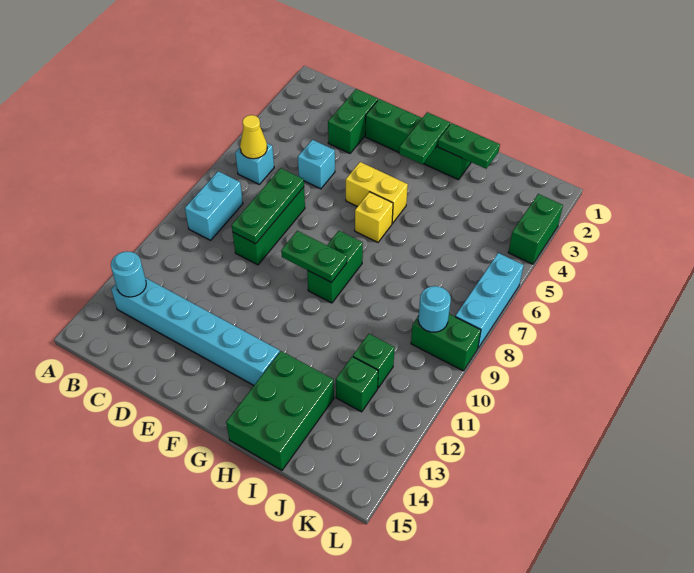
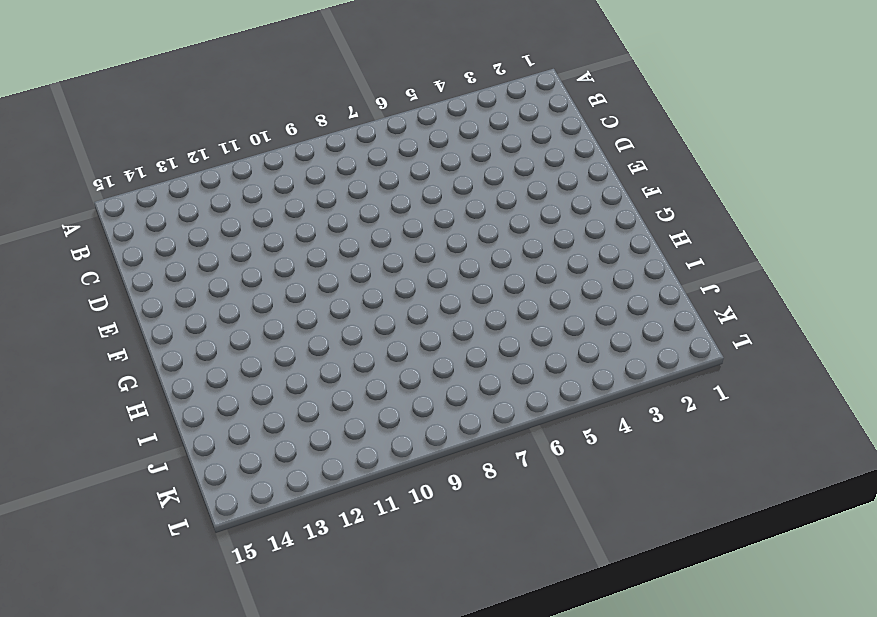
none -> cyan 1x1 brick [235,143,274,184]
none -> cyan 1x2 brick [185,171,243,240]
none -> cyan 1x6 brick [111,278,280,385]

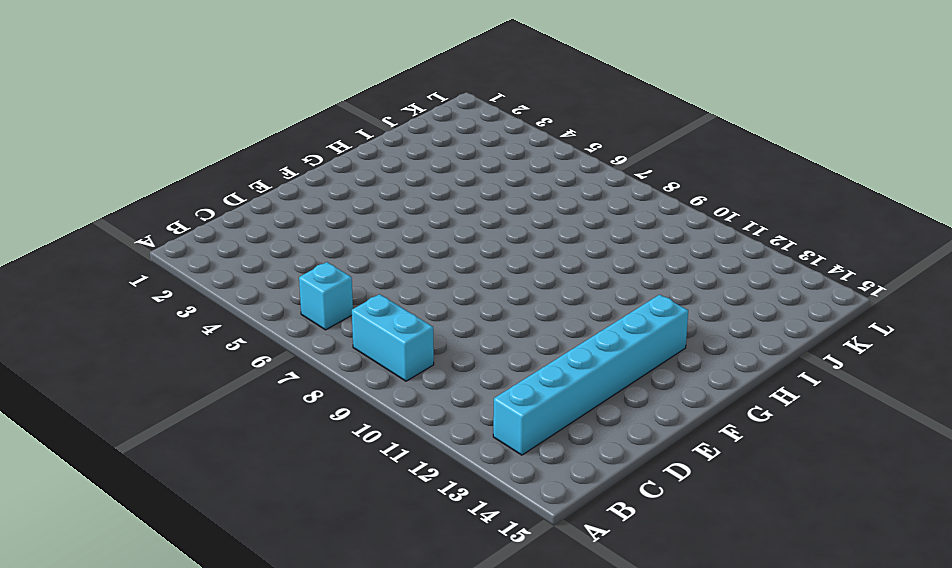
none -> green 1x2 brick [328,89,378,153]
none -> cyan 1x1 brick [298,140,335,189]
none -> green 1x3 brick [233,187,305,265]

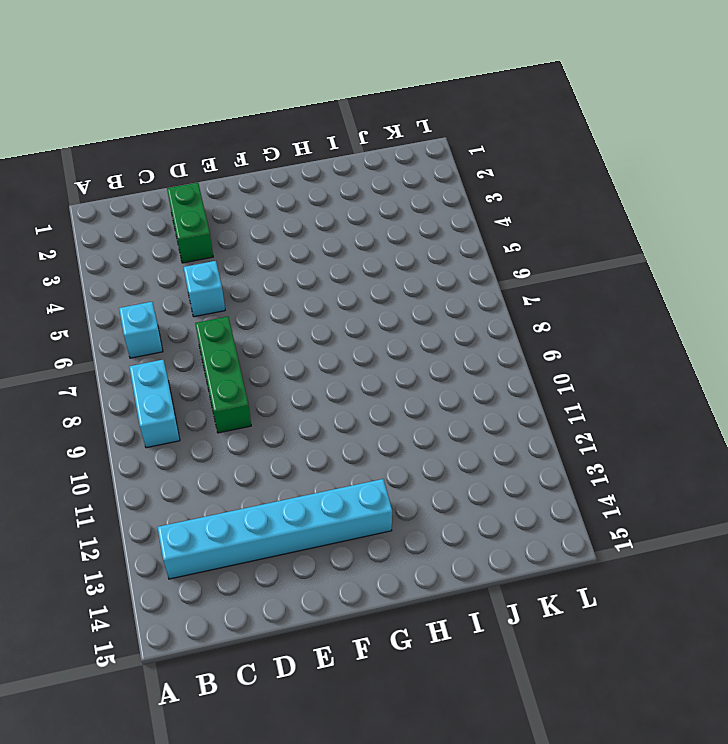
none -> green 1x4 brick [365,99,471,180]
none -> yellow 1x2 brick [346,162,408,223]
none -> yellow 1x1 brick [355,192,393,242]

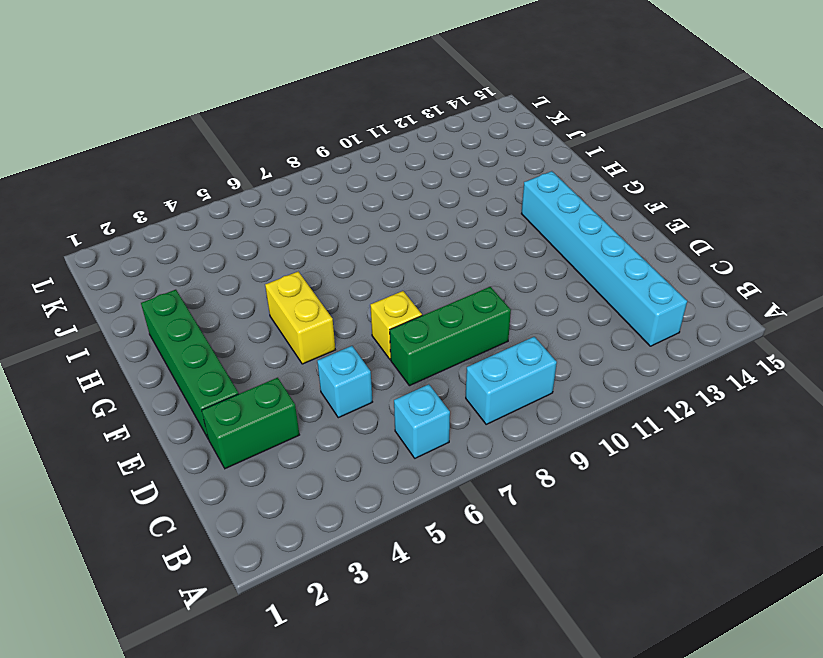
yellow 1x1 brick [370,291,422,360] -> yellow 1x1 brick moved to [355,192,393,242]
none -> green 1x2 brick [307,231,363,303]
none -> green 2x3 brick [226,351,334,470]
none -> green 1x1 brick [353,334,395,388]

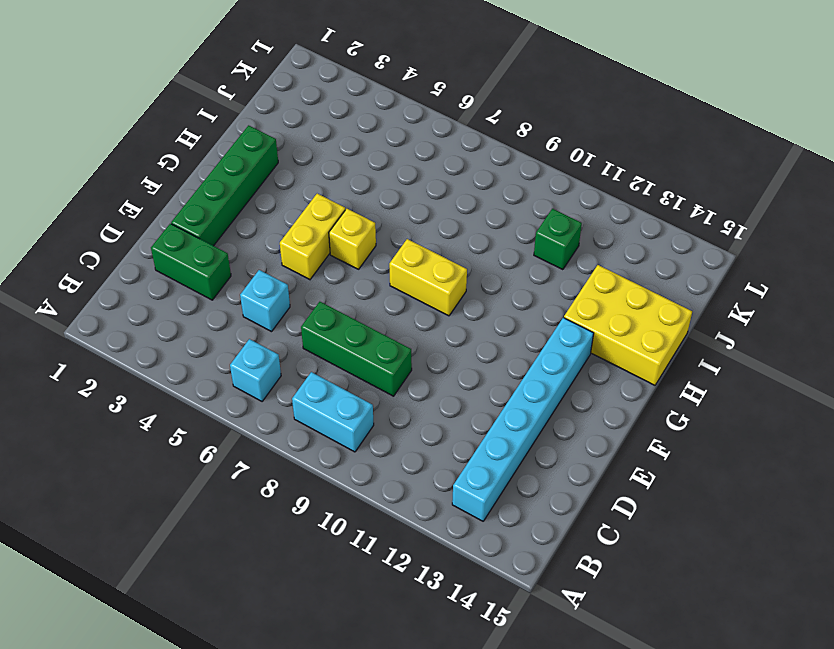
yellow 1x2 brick [389,239,467,316] -> green 1x2 brick [307,231,363,303]
yellow 2x3 brick [564,265,692,385] -> green 2x3 brick [226,351,334,470]
none -> green 1x1 brick [336,357,378,412]
none -> green 1x2 brick [411,314,481,371]
none -> green 1x2 brick [508,194,563,264]

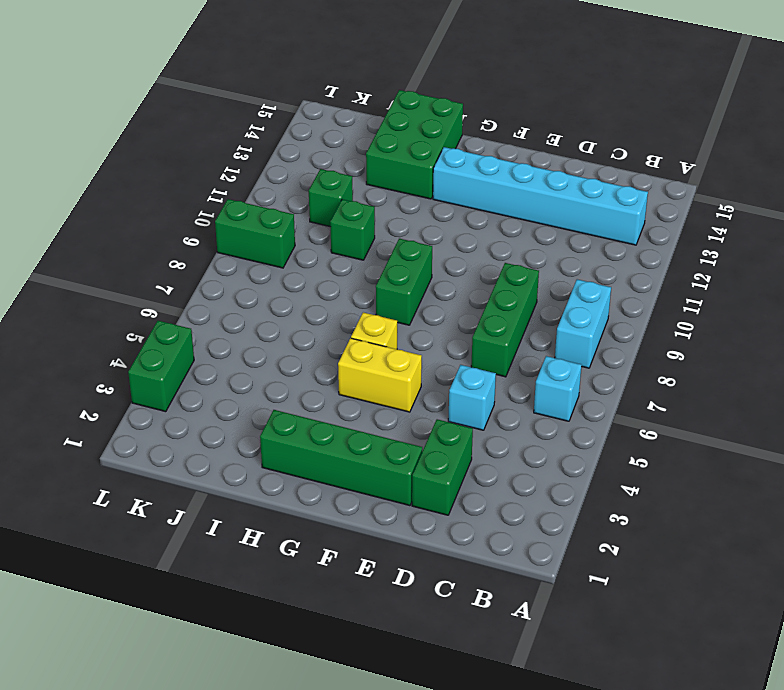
green 1x1 brick [330,199,375,260] -> green 1x1 brick moved to [336,357,378,412]
none -> cyan 1x3 brick [455,253,524,348]
none -> yellow 1x1 cone [240,115,267,159]
none -> cyan 1x1 round brick [111,251,146,297]

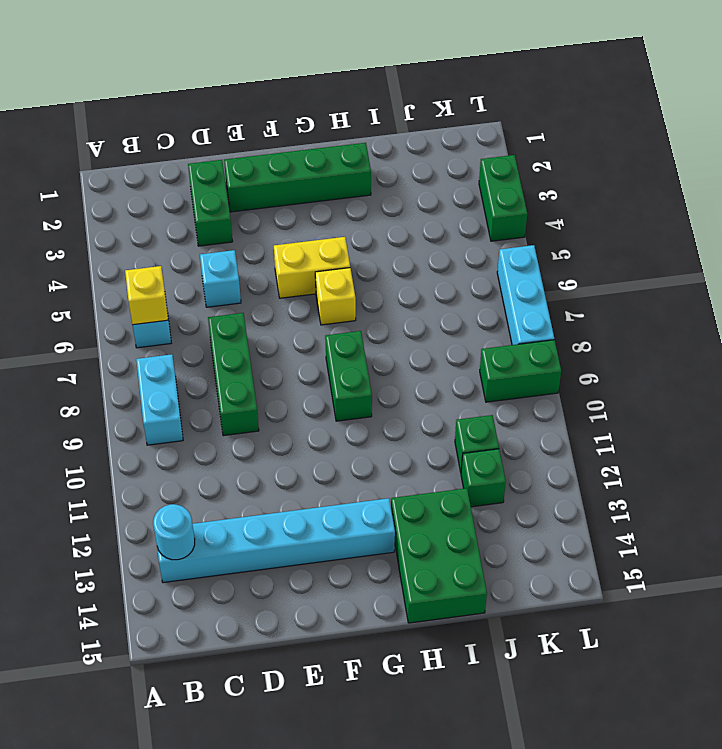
yellow 1x1 brick [125,266,168,325] -> yellow 1x1 cone [240,115,267,159]
none -> green 1x3 plate [232,168,304,244]
none -> green 1x2 plate [281,231,347,282]
none -> green 1x2 plate [399,112,450,164]

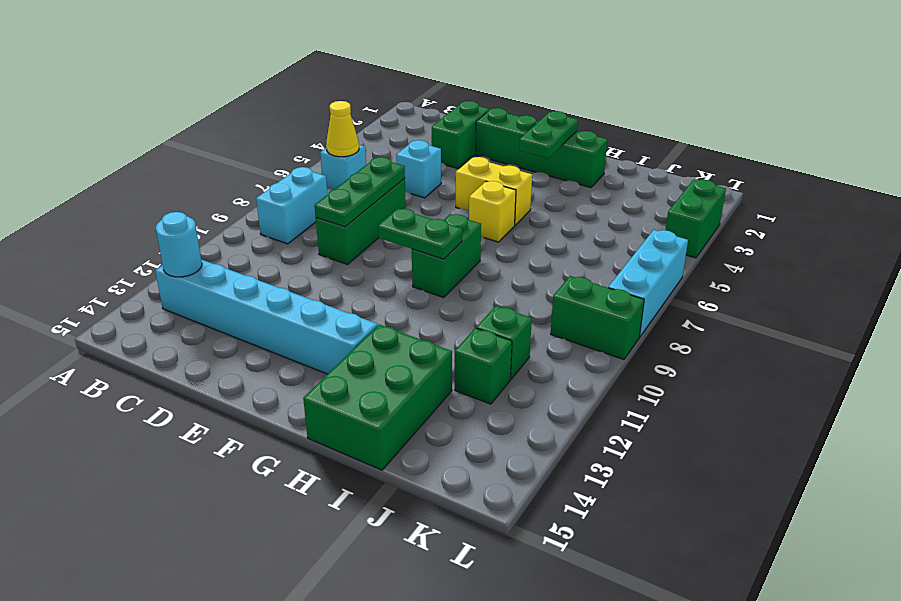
none -> green 1x2 plate [438,123,500,169]
none -> cyan 1x1 round brick [418,286,451,332]

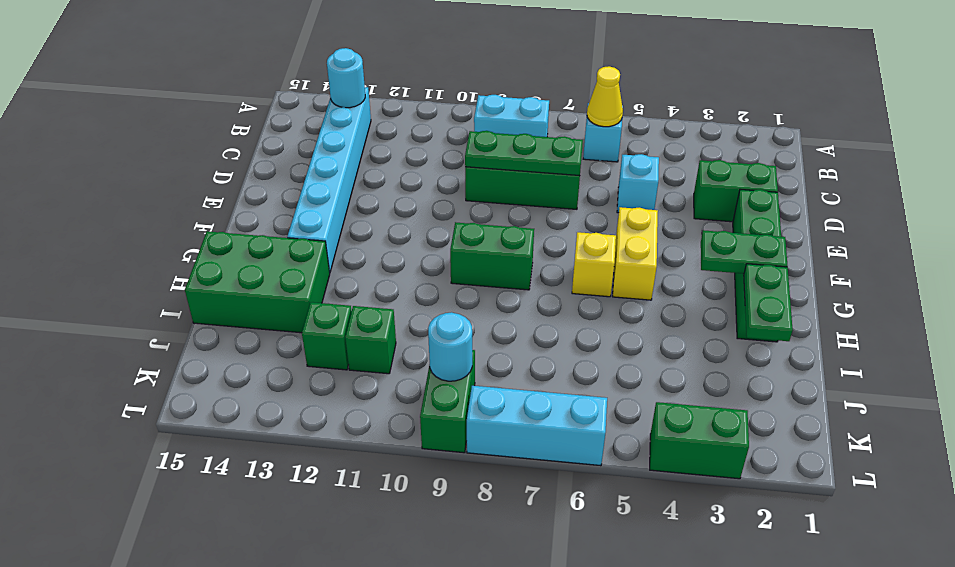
none -> green 1x2 plate [281,231,347,282]

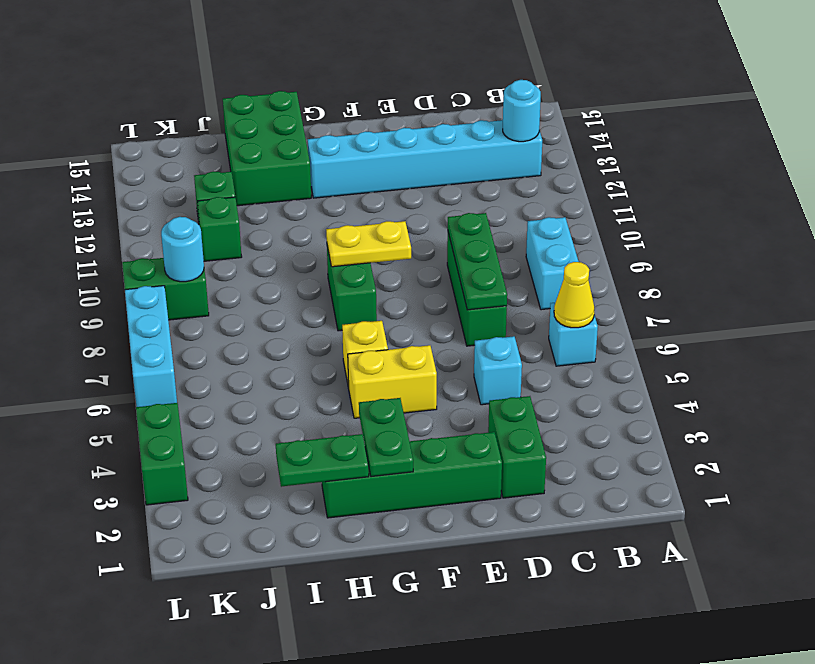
yellow 1x2 plate [326,221,411,267] -> green 1x2 plate [281,231,347,282]

